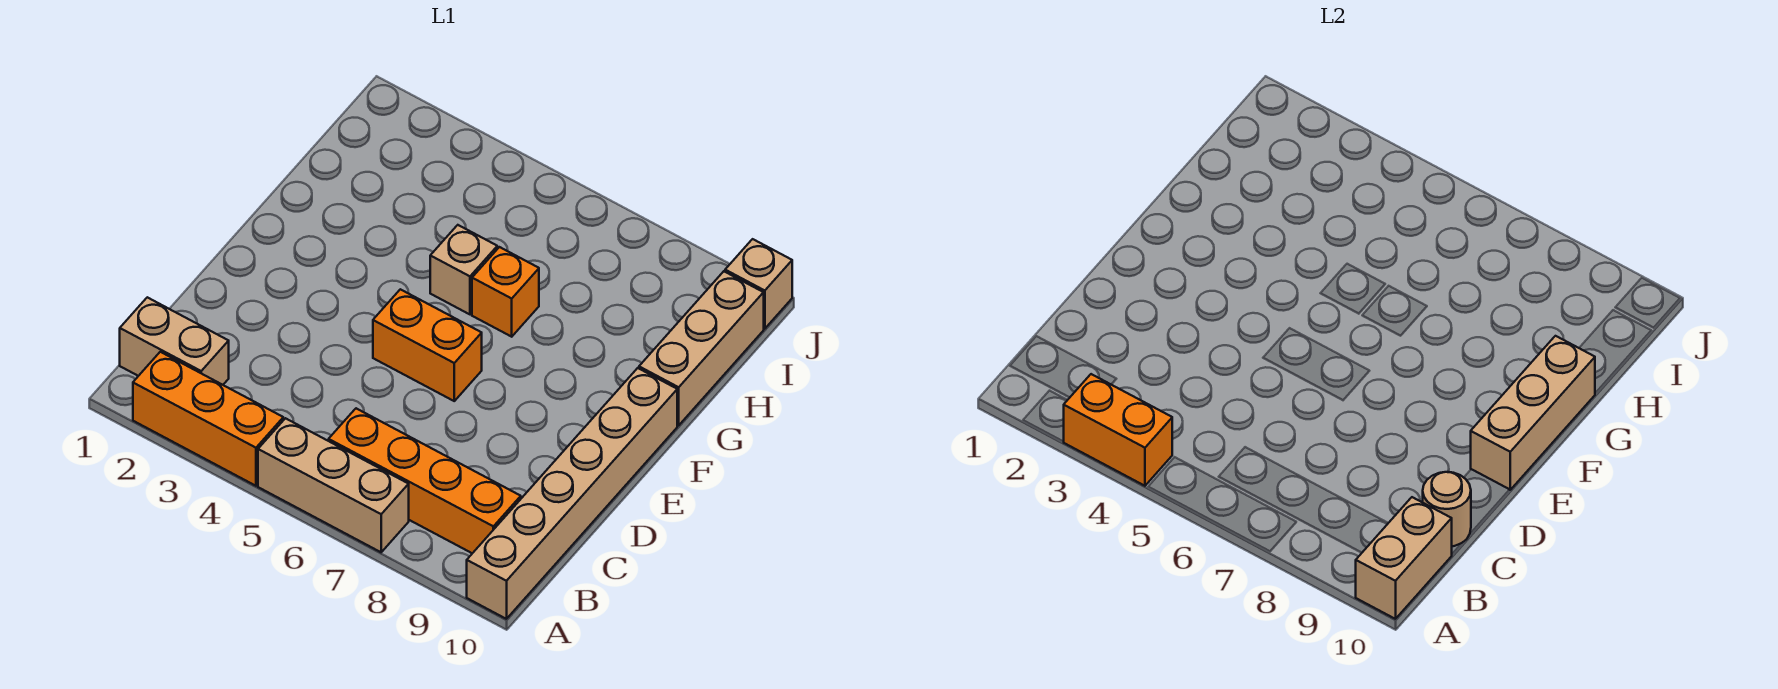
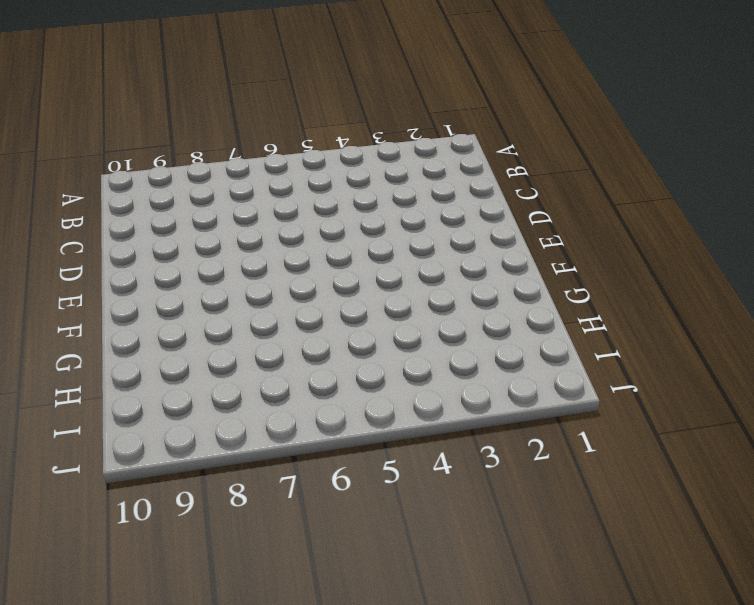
none -> orange 1x3 brick [133,352,283,486]
none -> tan 1x3 brick [258,418,409,552]
none -> tan 1x6 brick [467,368,677,619]

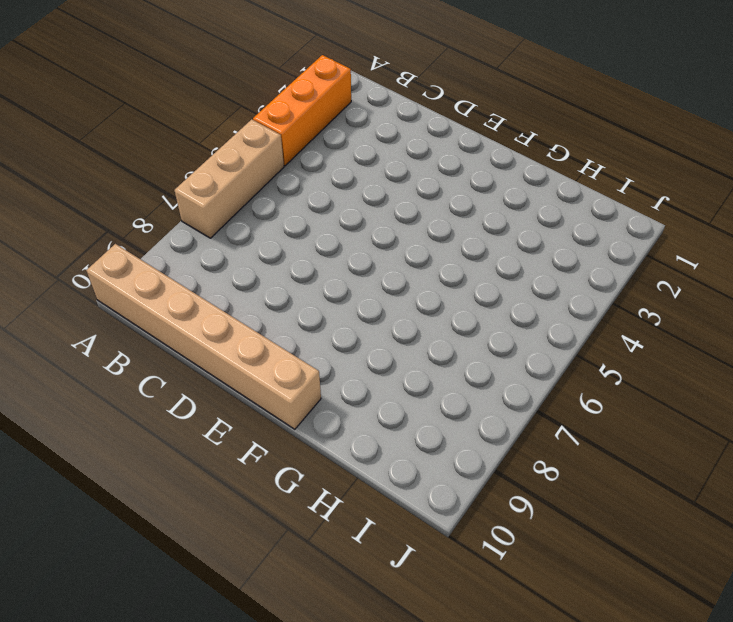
none -> tan 1x2 brick [120,297,229,385]
none -> orange 1x4 brick [329,408,521,553]
none -> orange 1x2 brick [373,289,482,401]

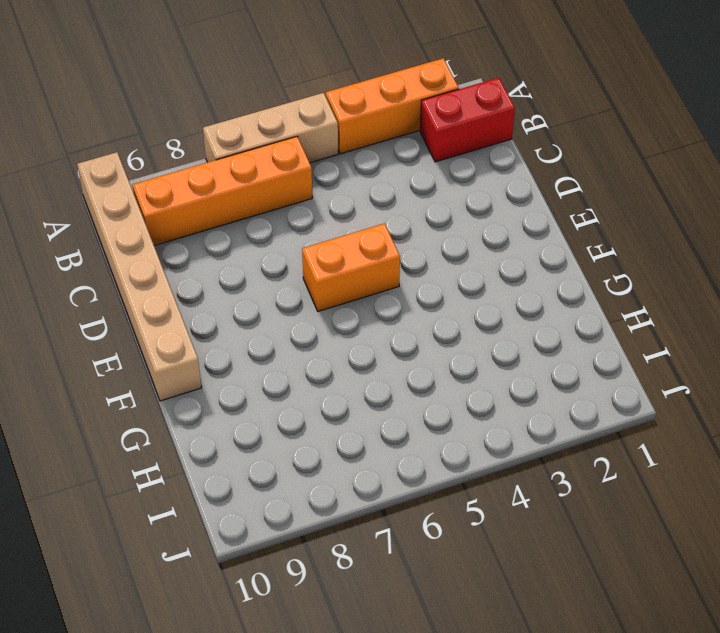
red 1x2 brick [420,78,515,162] -> tan 1x2 brick [120,297,229,385]
none -> tan 1x1 brick [430,225,497,314]
none -> orange 1x1 brick [472,247,539,337]
none -> tan 1x3 brick [639,271,764,425]

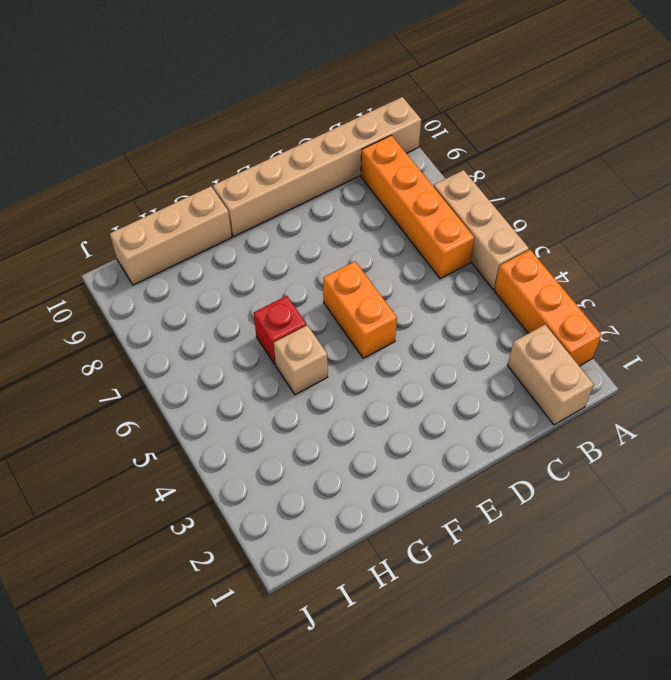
red 1x1 brick [254,296,306,364] -> orange 1x1 brick [472,247,539,337]
none -> tan 1x1 brick [725,239,792,329]
none -> orange 1x2 brick [1064,374,1172,486]
none -> tan 1x2 brick [1356,497,1452,619]

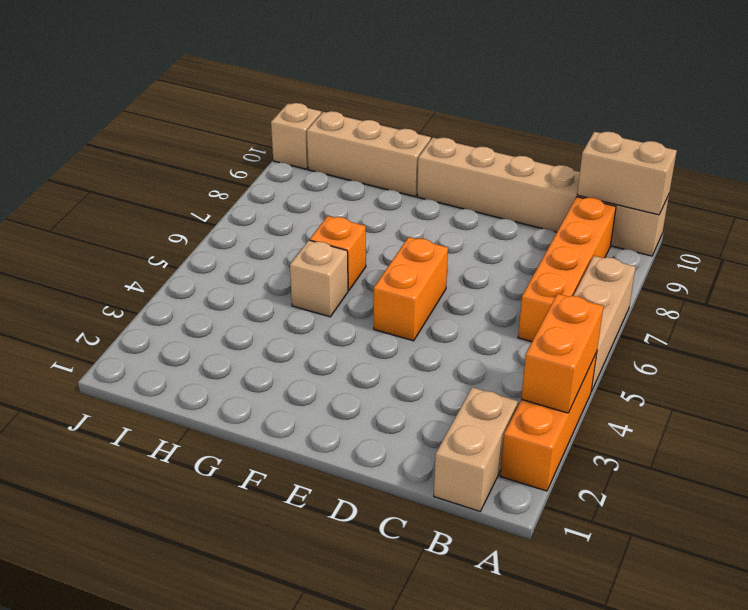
none -> tan 1x1 round brick [1423,472,1471,546]
none -> tan 1x3 brick [1471,336,1595,490]

